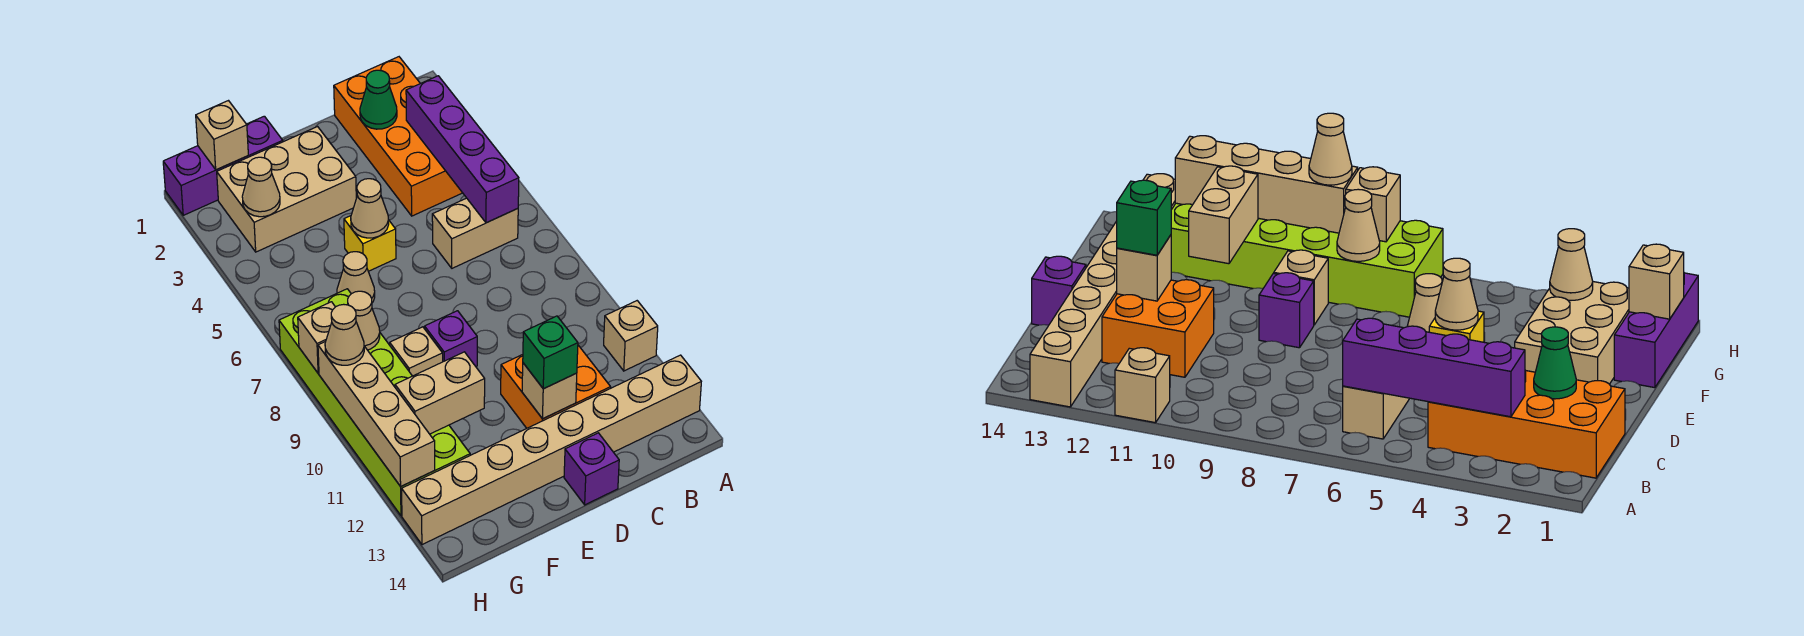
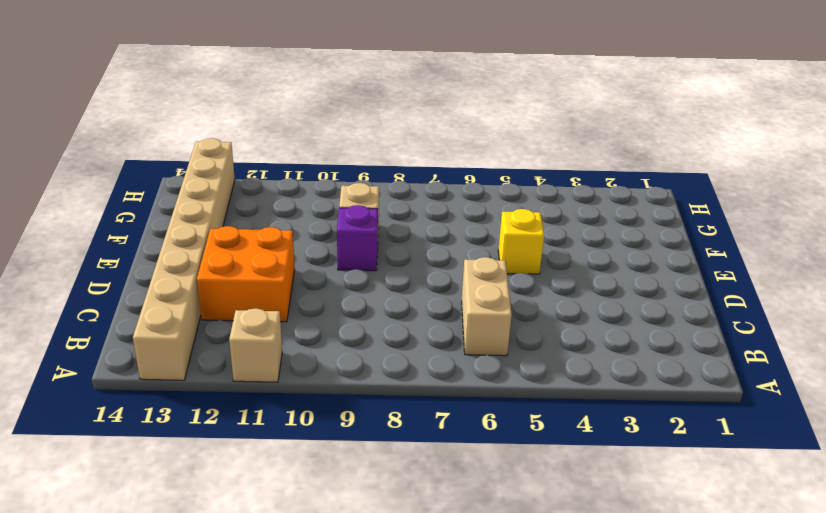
none -> orange 2x4 brick [334,57,462,216]
none -> purple 1x1 brick [564,433,619,505]
none -> tan 2x3 brick [217,127,356,252]

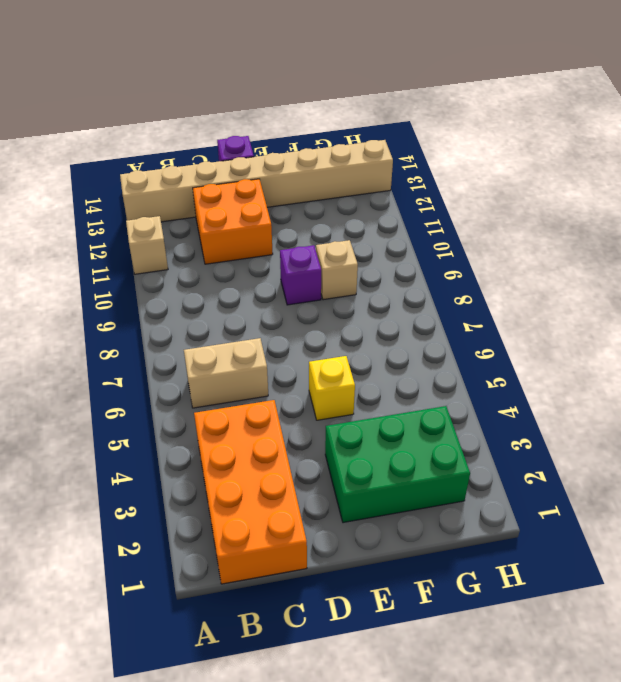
green 2x3 brick [325,406,470,523] -> tan 2x3 brick [217,127,356,252]
none -> purple 1x3 brick [163,116,283,215]
none -> tan 1x1 cone [337,252,375,303]
none -> lime 2x6 brick [279,289,470,516]

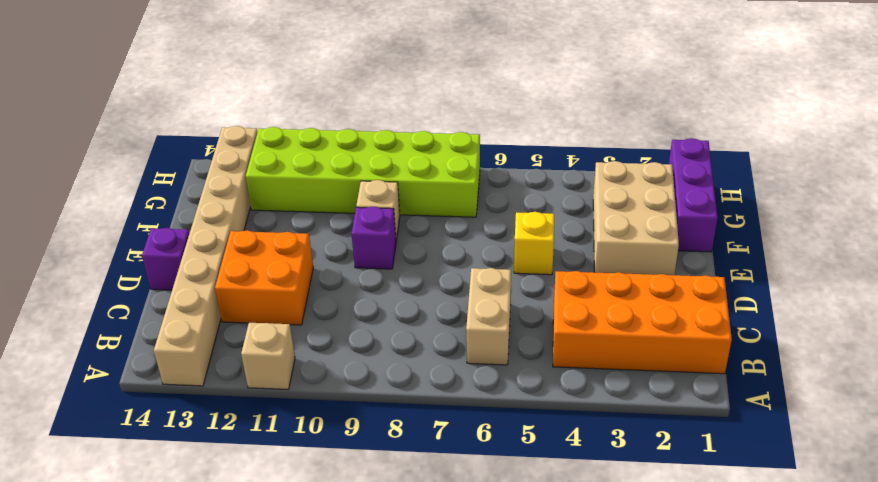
none -> tan 1x1 cone [337,252,375,303]
none -> purple 1x4 brick [406,76,519,223]
none -> green 1x1 cone [360,70,397,129]

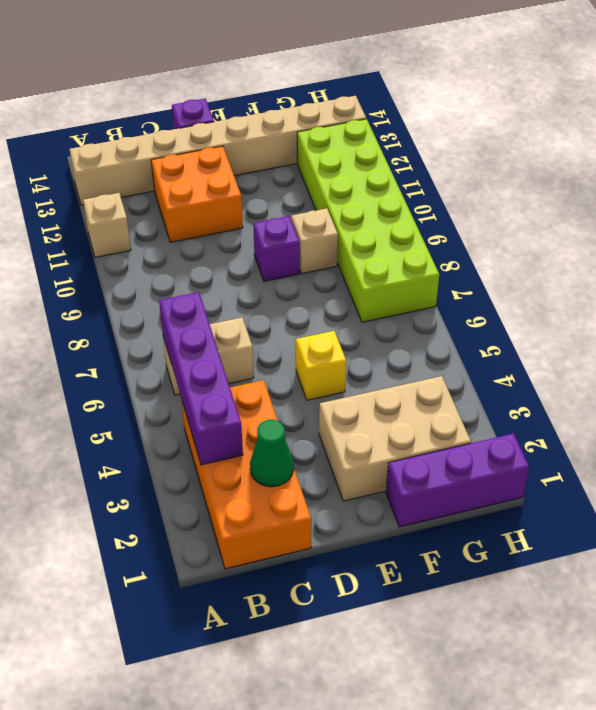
none -> tan 1x1 cone [337,252,375,303]
none -> tan 1x1 brick [522,363,577,419]
none -> tan 1x1 cone [351,179,389,238]

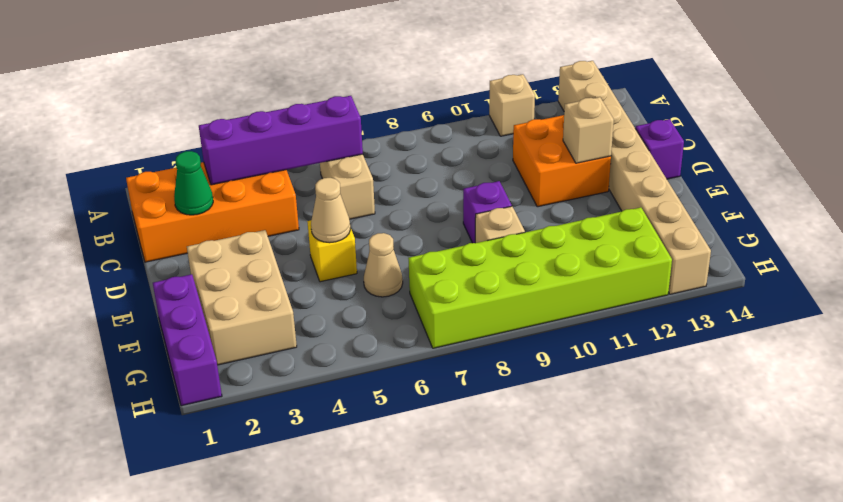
none -> tan 1x2 brick [395,352,485,434]
none -> tan 1x1 brick [196,101,248,170]
none -> tan 1x1 cone [242,157,280,217]

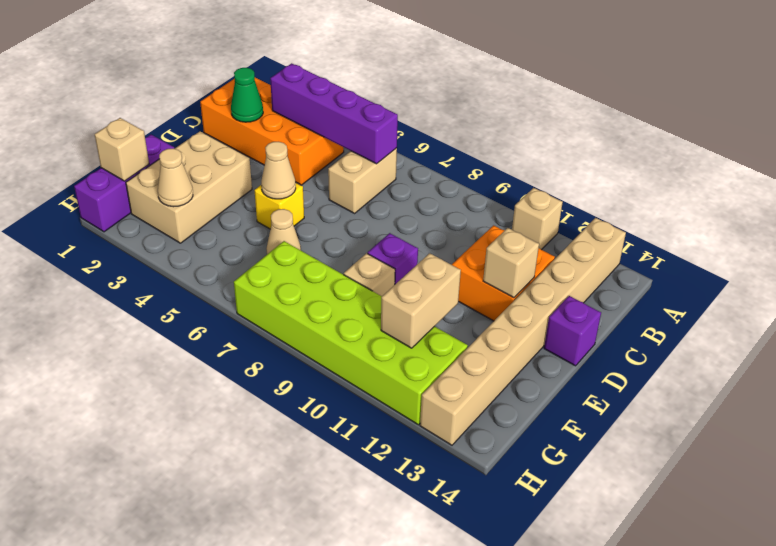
none -> tan 1x1 cone [348,291,380,350]
none -> tan 1x1 brick [298,302,335,373]
none -> tan 1x4 brick [318,341,435,487]

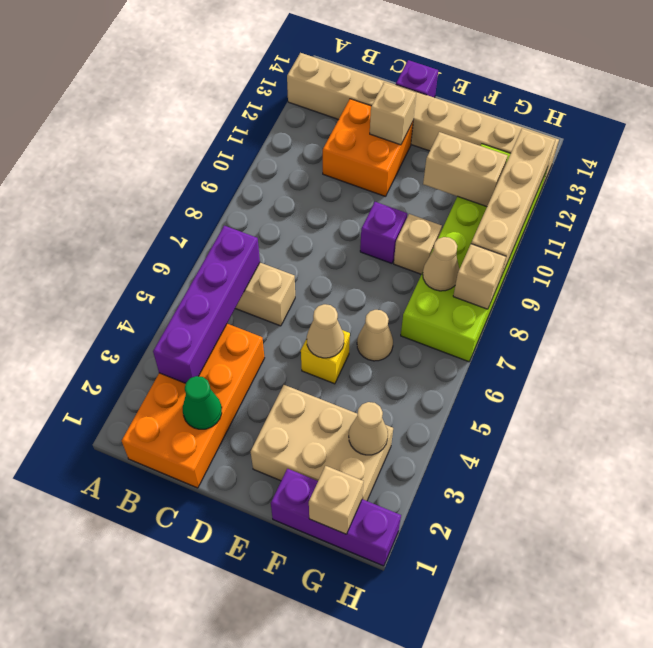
none -> tan 1x1 brick [604,301,658,371]
none -> green 1x1 brick [523,316,578,389]
none -> tan 1x1 cone [325,304,364,365]

